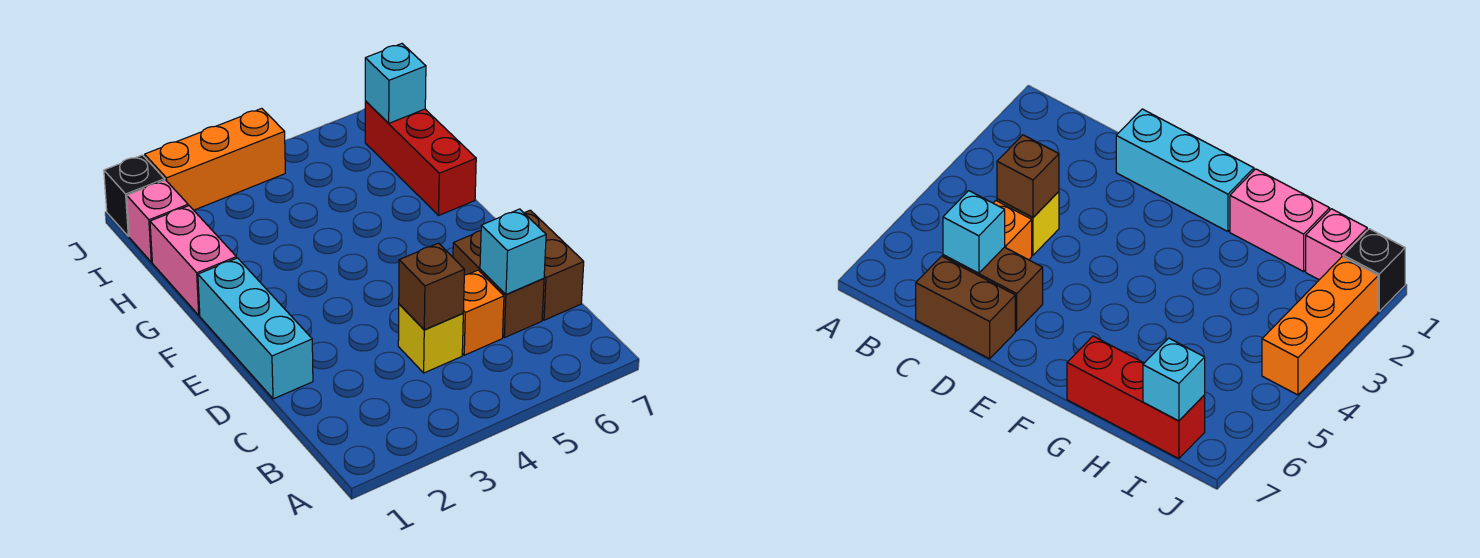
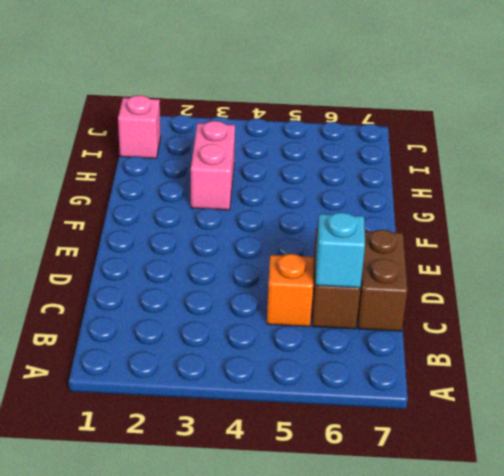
pink 1x2 brick [191,121,235,210] -> pink 1x2 brick moved to [150,206,236,315]
none -> yellow 1x1 brick [398,304,463,373]
none -> cyan 1x3 brick [198,258,313,399]
none -> red 1x3 brick [365,101,476,215]

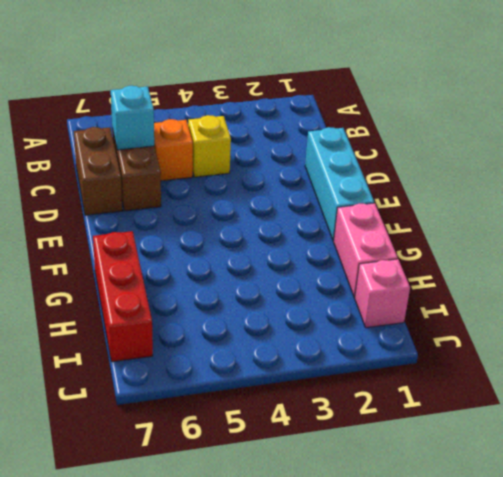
none -> black 1x1 brick [104,155,165,236]
none -> orange 1x3 brick [145,108,285,210]
none -> brown 1x1 brick [399,243,465,330]

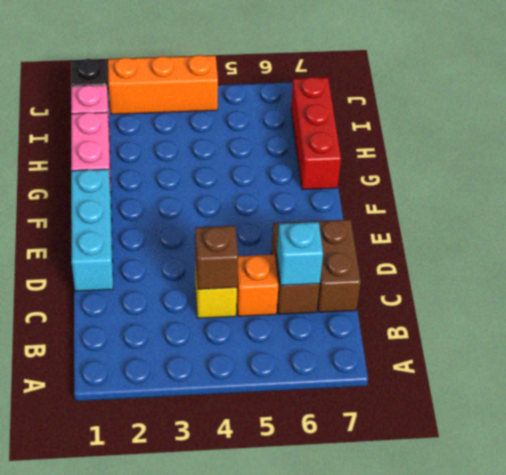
none -> cyan 1x1 brick [365,44,426,123]

